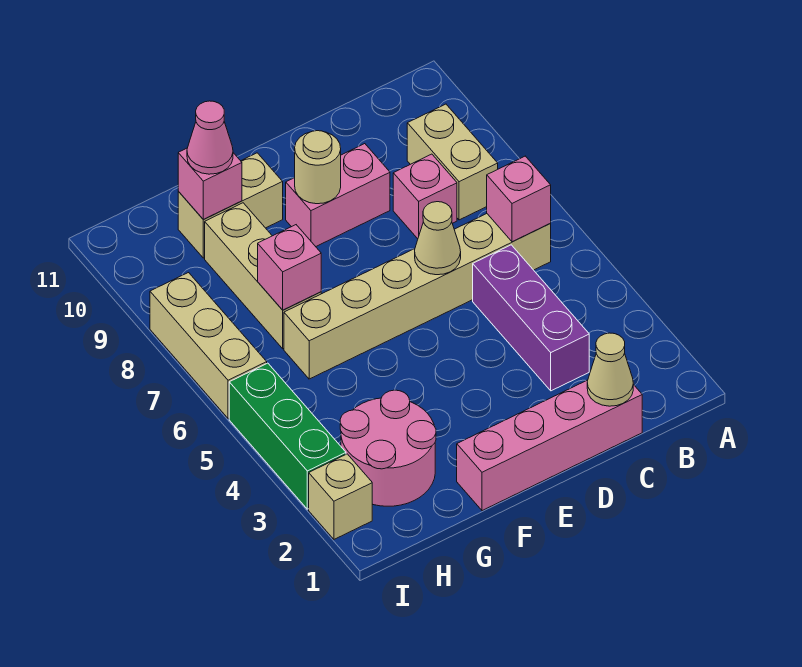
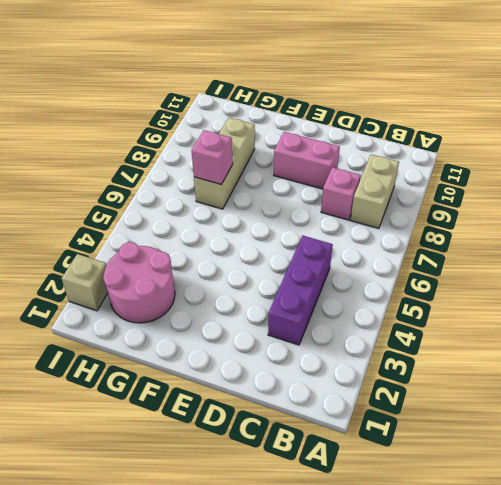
none -> tan 1x6 brick [284,214,551,379]
none -> pink 1x4 brick [457,380,642,511]
none -> tan 1x2 brick [178,153,283,258]

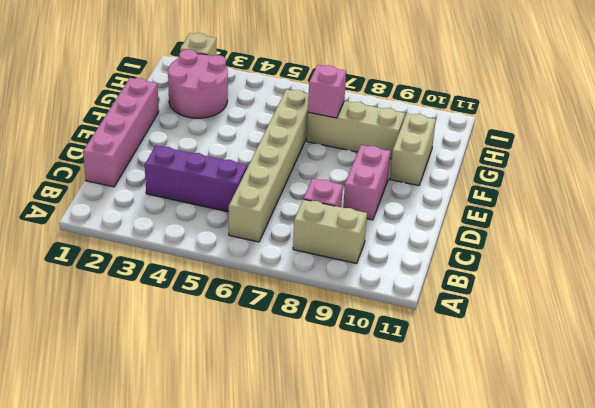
none -> green 1x3 brick [229,363,346,509]
none -> tan 1x3 brick [150,273,267,419]
none -> pink 1x1 brick [487,156,551,242]

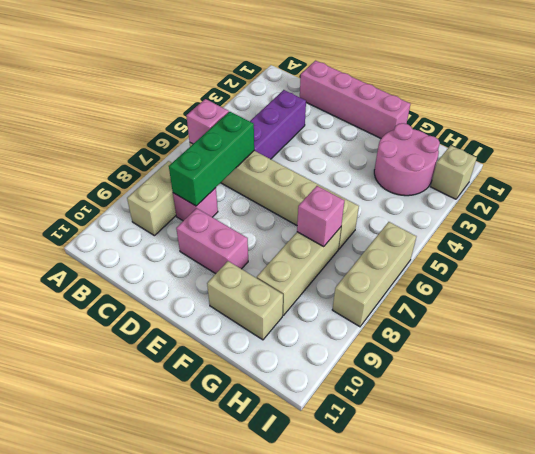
green 1x3 brick [169,112,254,206] -> green 1x3 brick moved to [229,363,346,509]
none -> tan 1x1 cone [587,333,633,406]
none -> tan 1x1 cone [415,202,461,275]
none -> tan 1x1 round brick [295,131,341,204]

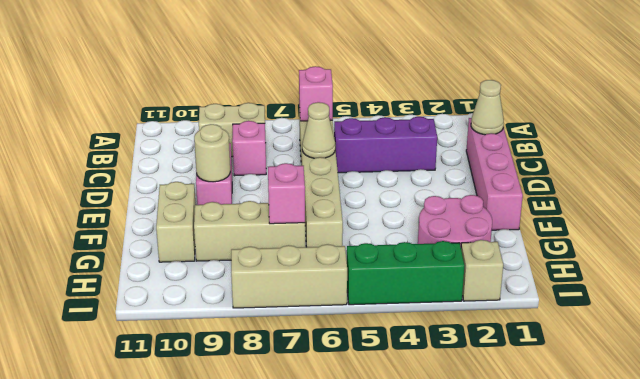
none -> pink 1x1 brick [178,148,242,220]
none -> pink 1x1 cone [187,101,233,174]

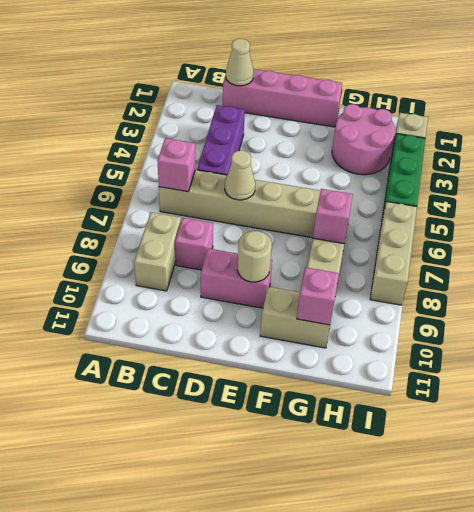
none -> pink 1x1 cone [187,101,233,174]

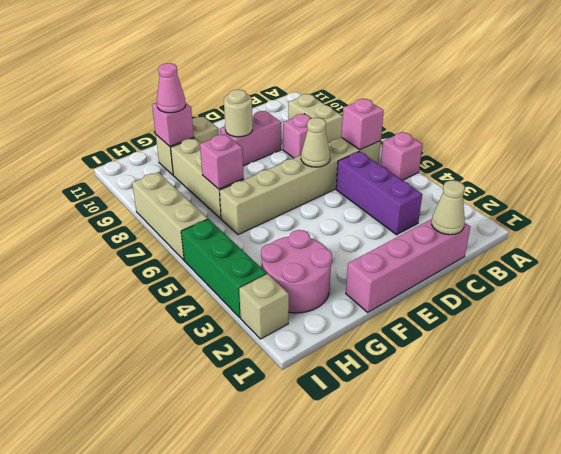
pink 1x1 brick [380,132,423,180] -> none

